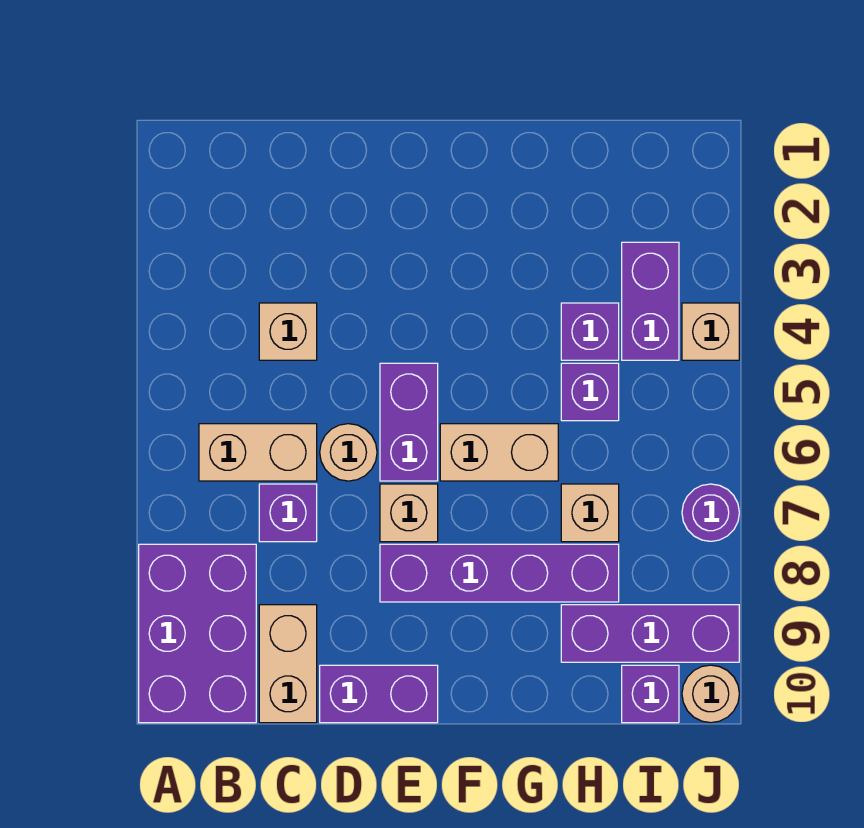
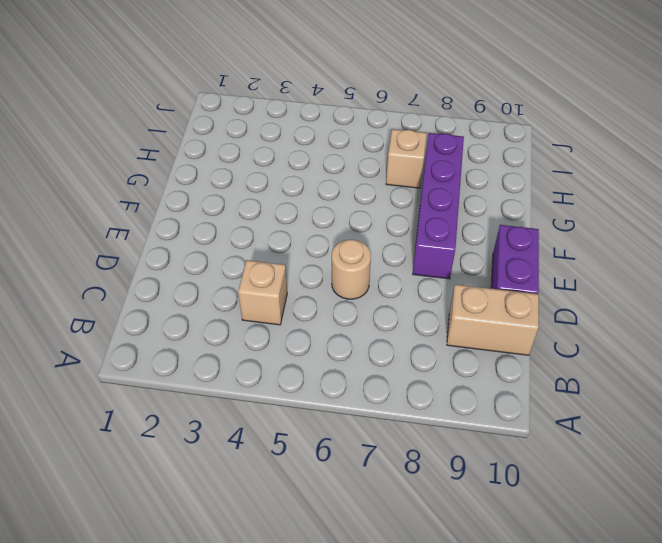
none -> purple 2x3 brick [139,544,256,723]
none -> tan 1x2 brick [199,424,317,481]
none -> purple 1x1 brick [259,484,317,542]

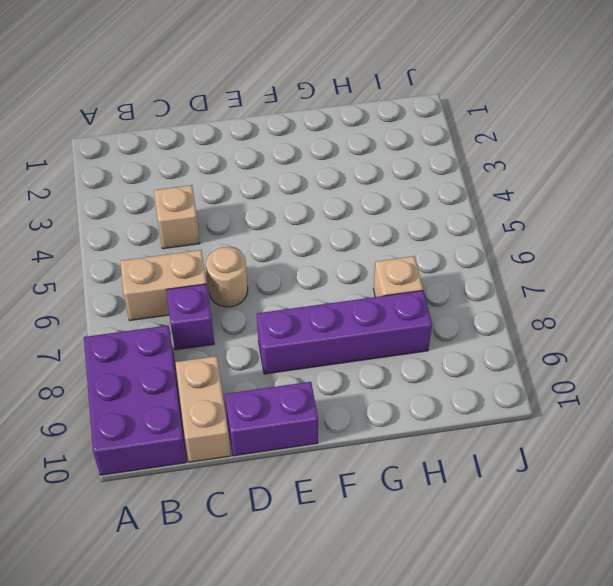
none -> purple 1x2 brick [380,363,438,481]
none -> tan 1x1 brick [380,484,438,542]
none -> tan 1x2 brick [440,424,558,481]

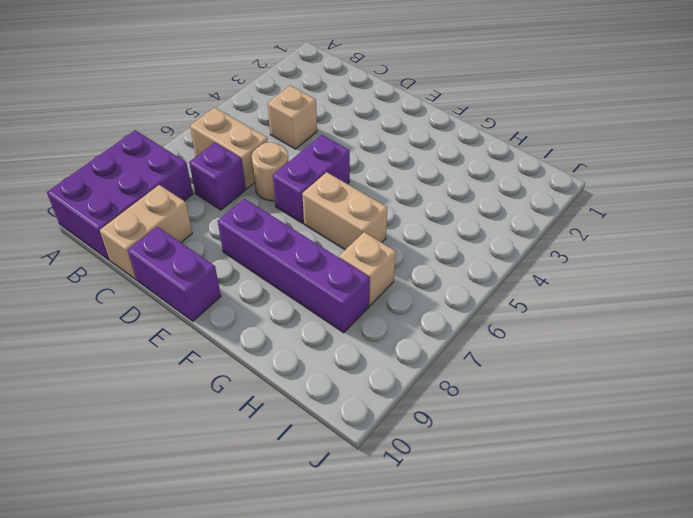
none -> tan 1x1 brick [380,484,438,542]
none -> purple 1x1 brick [561,303,619,360]
none -> purple 1x1 brick [561,363,619,421]

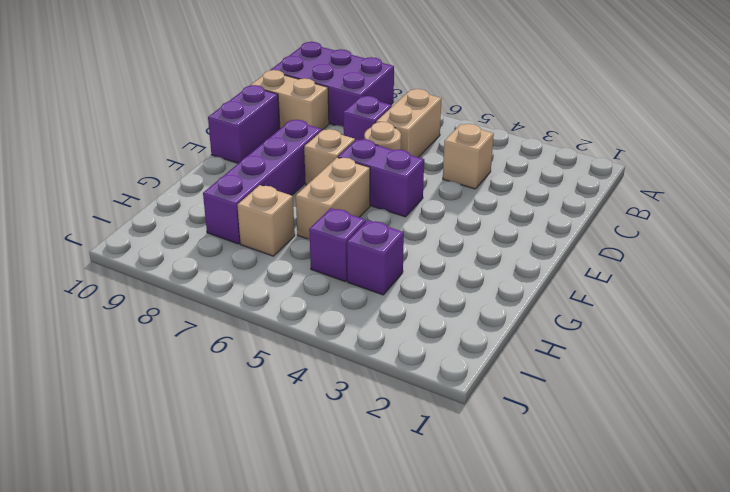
none -> purple 1x3 brick [561,605,739,662]
none -> purple 1x2 brick [622,242,679,360]
none -> purple 1x1 brick [622,665,679,723]

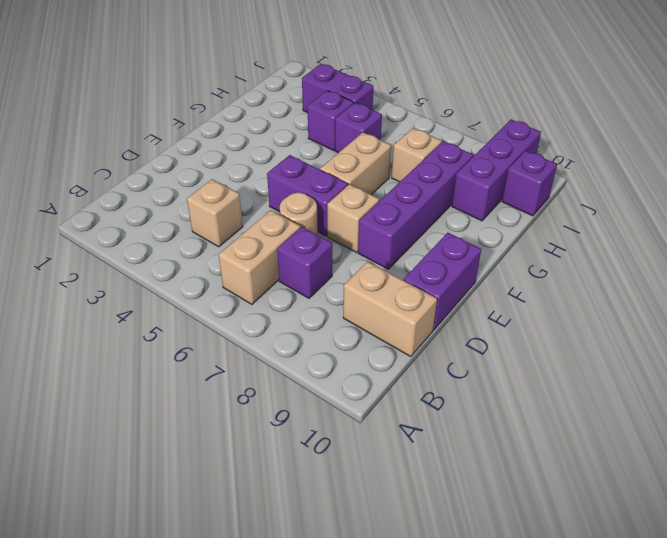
none -> purple 2x3 brick [139,544,256,723]
none -> tan 1x1 brick [682,303,739,360]
none -> purple 1x1 round brick [682,484,739,541]

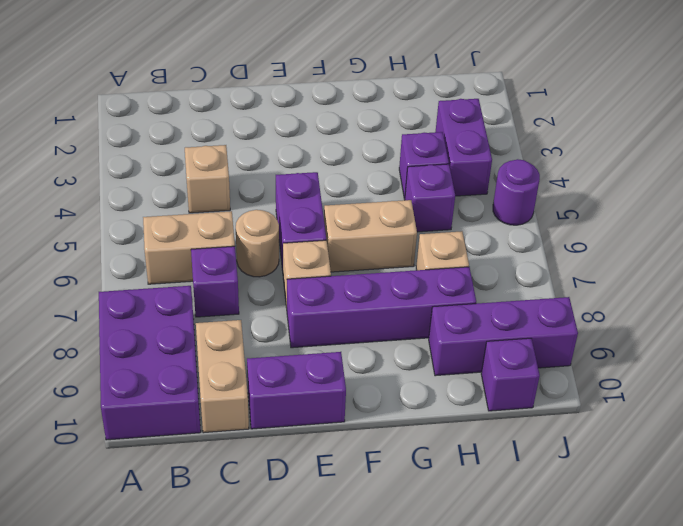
purple 1x1 round brick [493,159,540,225] -> purple 1x1 round brick moved to [682,484,739,541]
none -> tan 1x1 brick [682,303,739,360]
none -> tan 1x1 round brick [682,665,739,723]

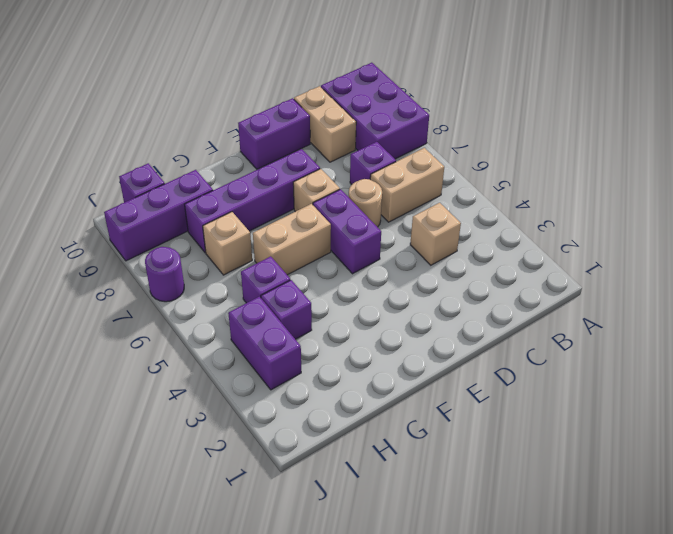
none -> tan 1x1 brick [682,303,739,360]
none -> tan 1x1 round brick [682,665,739,723]

